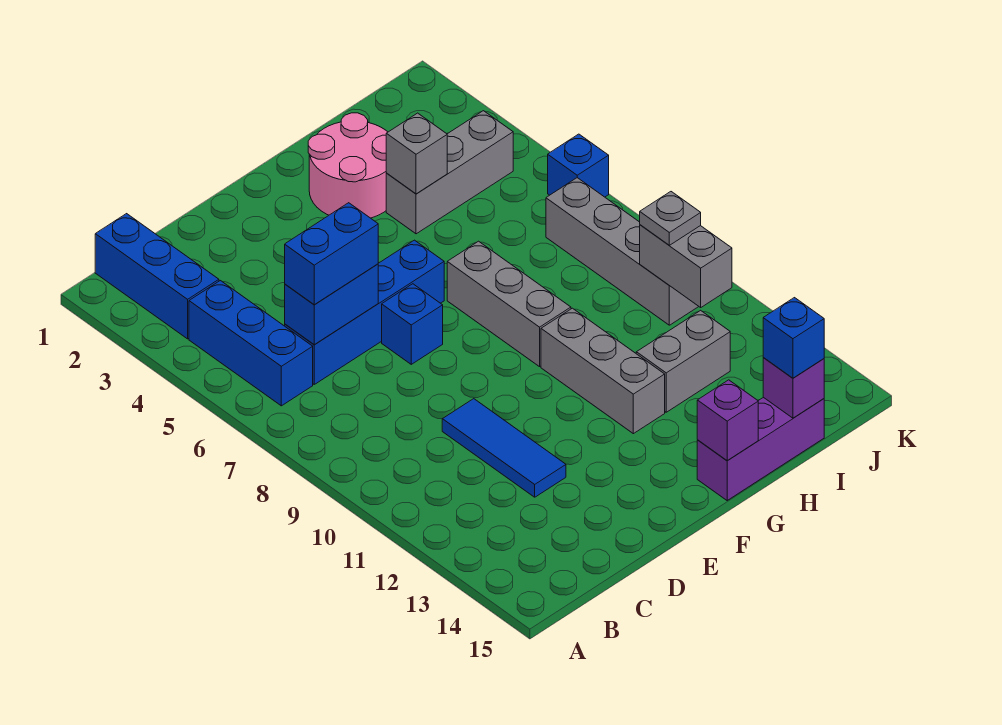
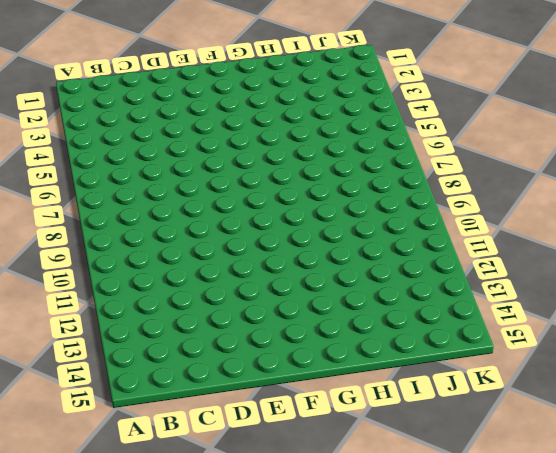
none -> blue 1x3 brick [95,214,219,339]
none -> blue 1x3 brick [189,281,313,406]
none -> blue 1x4 brick [285,240,444,384]

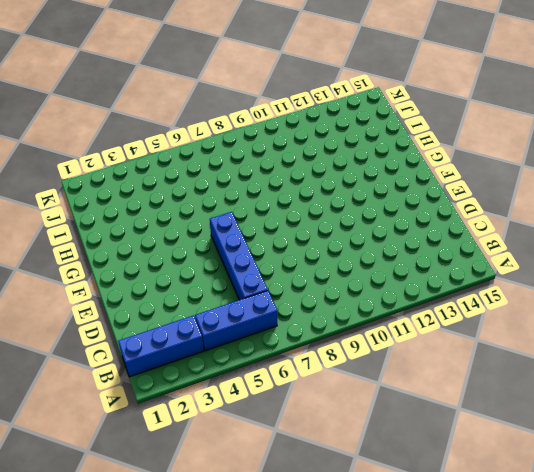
none -> blue 1x3 tile [442,399,566,497]
none -> blue 1x1 brick [382,284,443,364]
none -> pink 2x2 round brick [308,113,388,218]

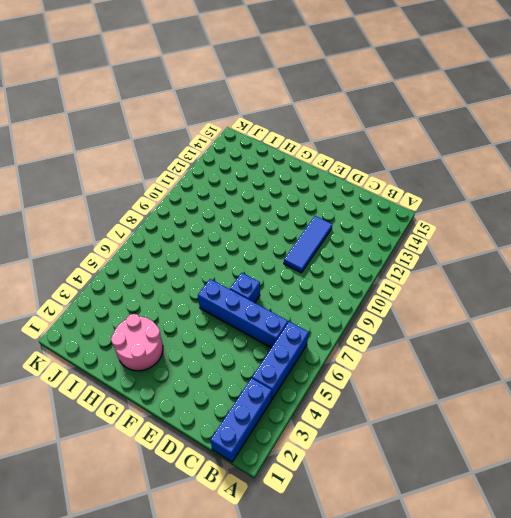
none -> grey 1x3 brick [447,241,571,367]
none -> grey 1x3 brick [541,308,665,434]
none -> purple 1x3 brick [697,397,824,500]

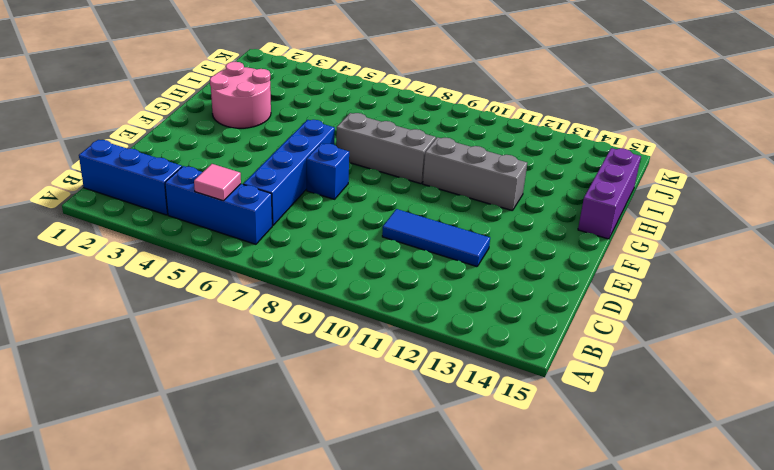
pink 1x1 tile [194,164,241,201] -> none
none -> grey 1x3 brick [386,111,513,234]
none -> grey 1x2 brick [636,310,730,412]
none -> grey 1x4 brick [546,178,699,325]

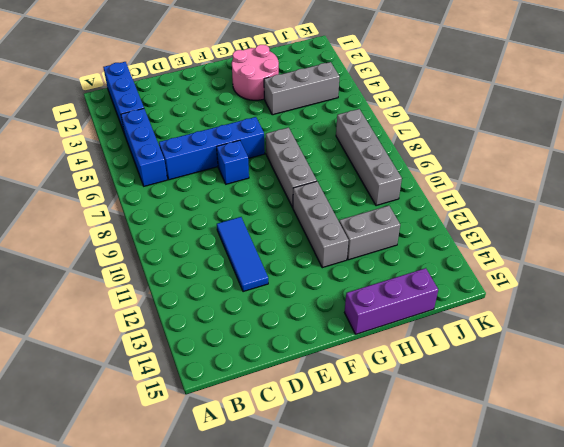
none -> blue 1x1 brick [548,134,609,197]
none -> blue 1x2 brick [285,264,378,344]
none -> purple 1x1 brick [697,380,758,461]

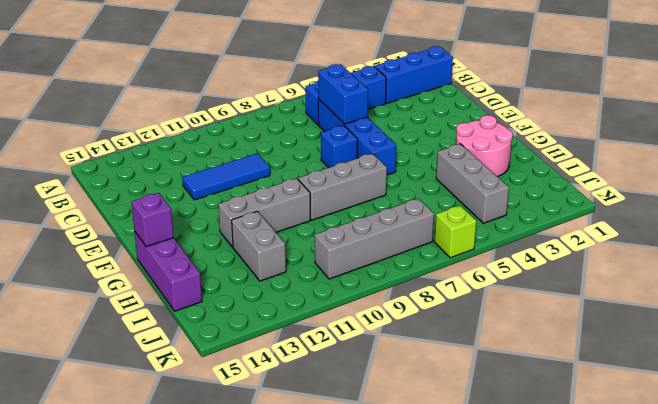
lime 1x1 brick [434,206,476,258] -> blue 1x1 brick [548,134,609,197]
none -> grey 1x1 brick [386,113,447,194]
none -> purple 1x1 brick [763,358,824,418]
none -> grey 1x2 brick [640,225,732,307]

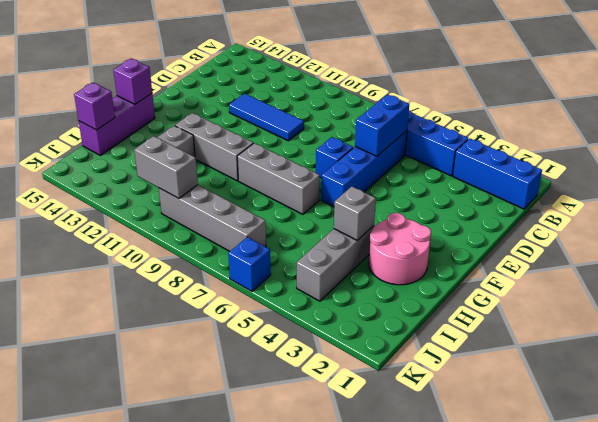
none -> blue 1x2 brick [285,203,378,305]
none -> blue 1x1 brick [763,298,824,378]
none -> grey 1x1 plate [640,192,701,245]

